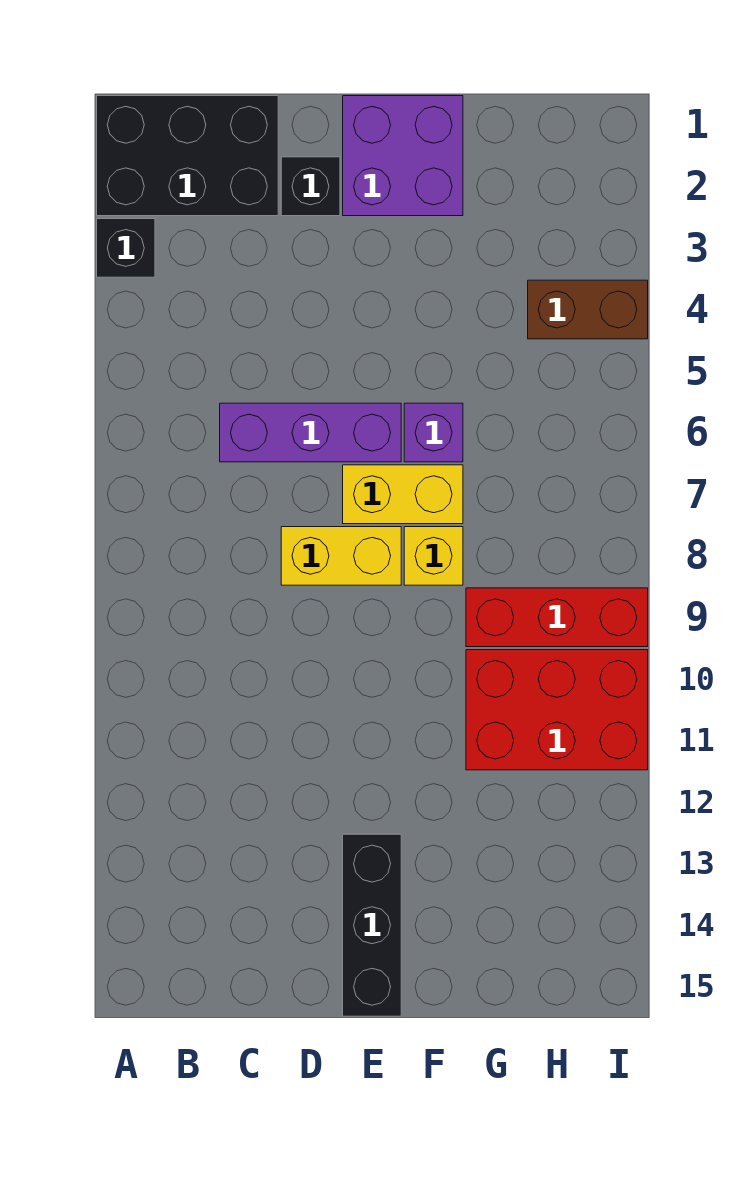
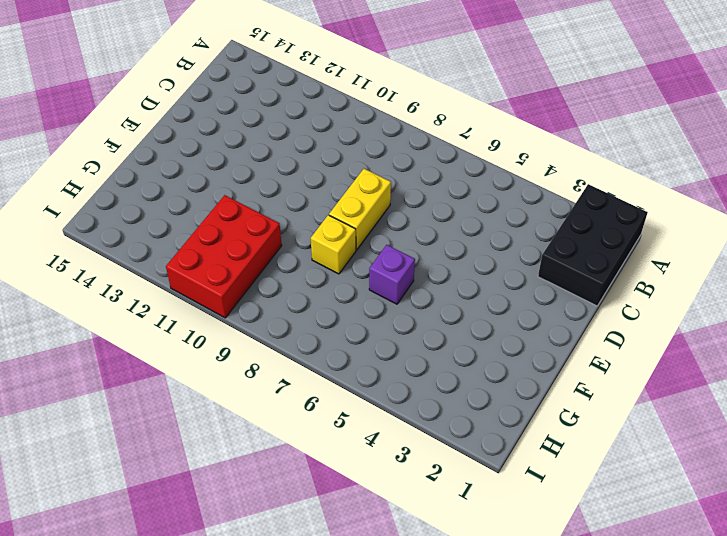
none -> black 1x1 brick [97,219,155,277]
none -> purple 1x3 brick [220,403,401,462]
none -> black 1x1 brick [281,157,340,216]

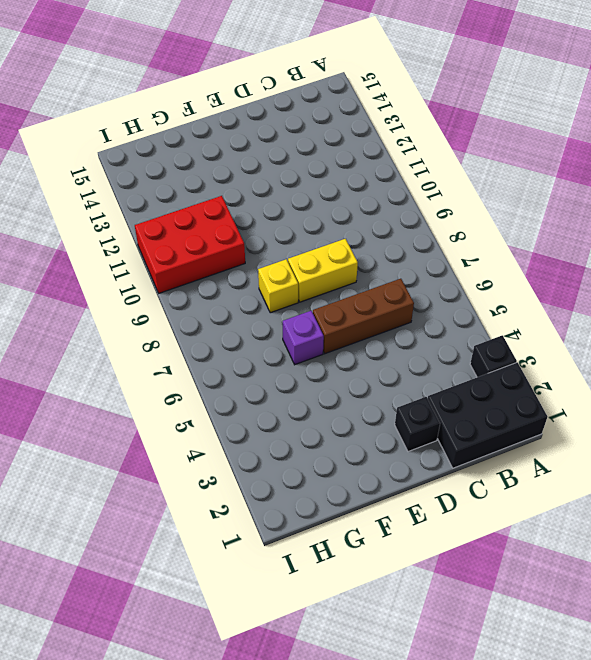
brown 1x3 brick [313,279,414,354] -> purple 1x3 brick [220,403,401,462]
none -> purple 2x2 brick [343,96,463,216]
none -> yellow 1x2 brick [343,465,463,524]
none -> black 1x3 brick [343,834,401,1016]

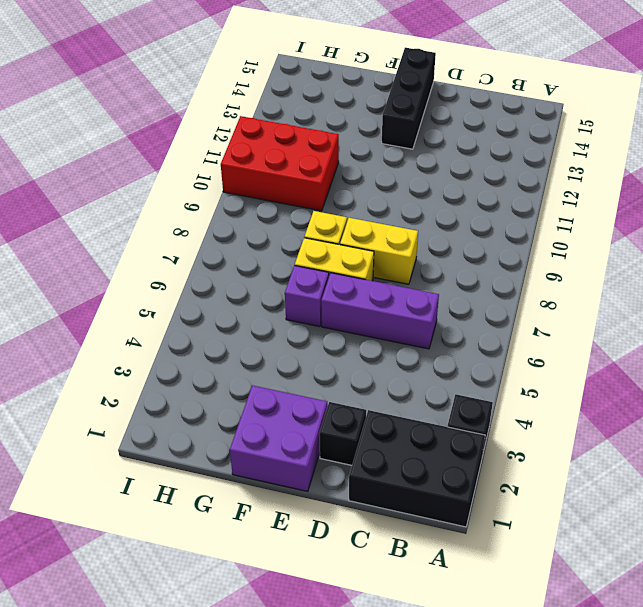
none -> red 1x3 brick [466,588,648,647]
none -> brown 1x2 brick [528,280,648,339]

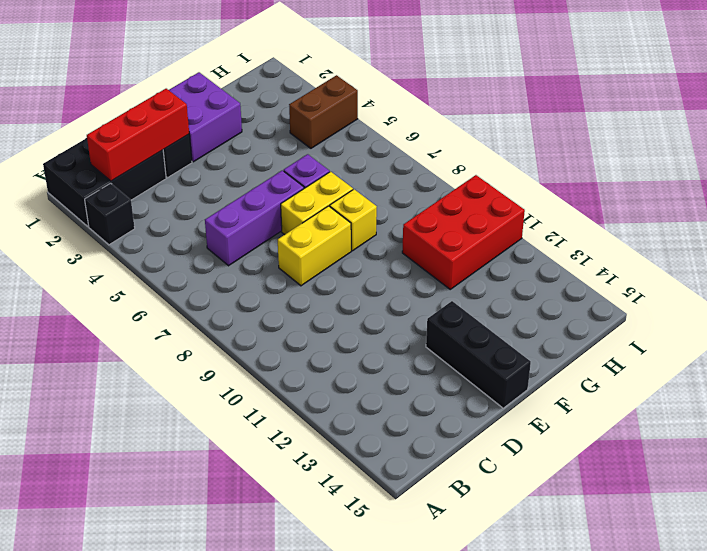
red 1x3 brick [87,89,189,181] -> red 1x3 brick moved to [466,588,648,647]

